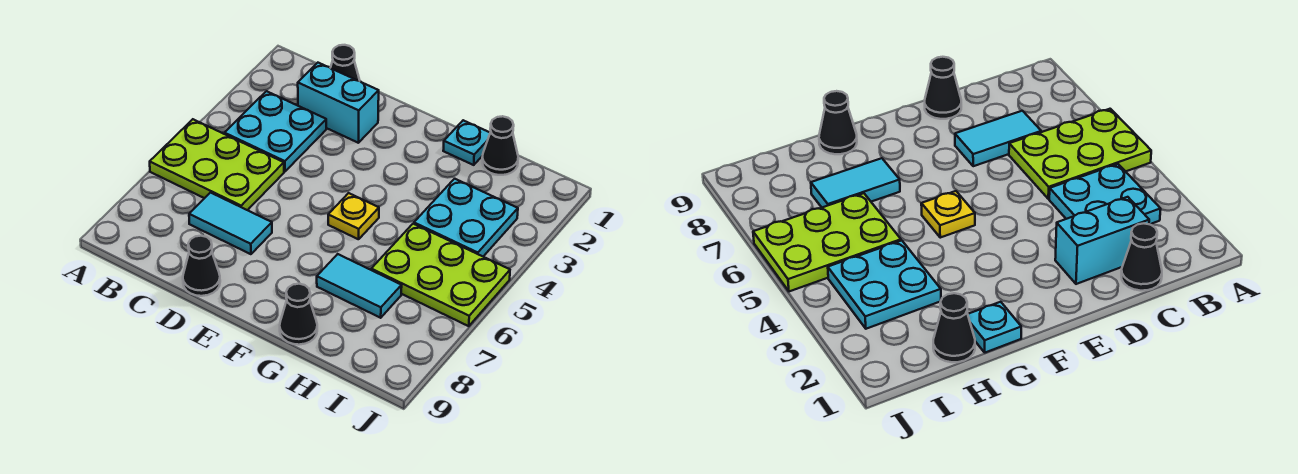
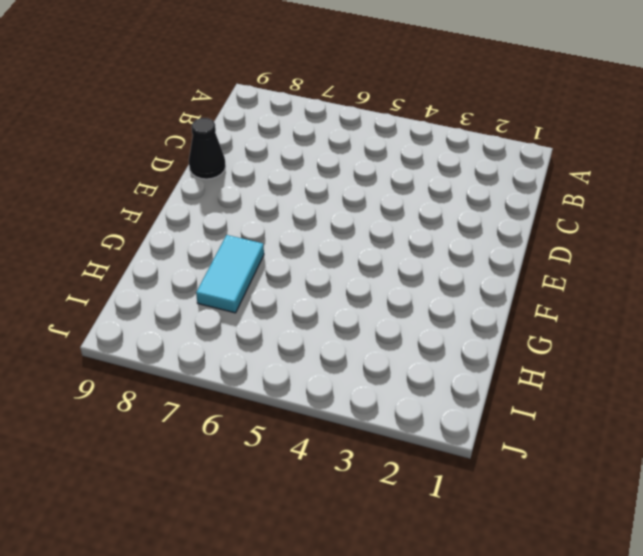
none -> lime 2x3 plate [150,119,284,210]
none -> cyan 2x2 plate [224,91,326,172]
none -> black 1x1 cone [331,45,360,81]

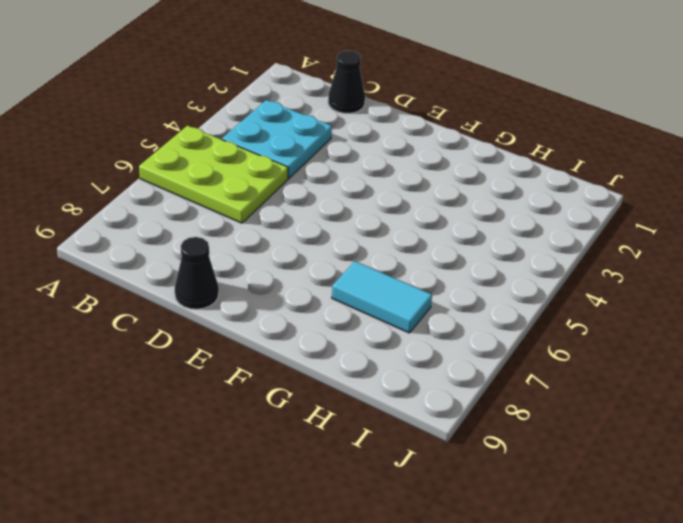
none -> cyan 1x2 brick [298,63,379,143]
none -> cyan 1x2 tile [189,193,272,254]
none -> yellow 1x1 plate [328,193,379,239]

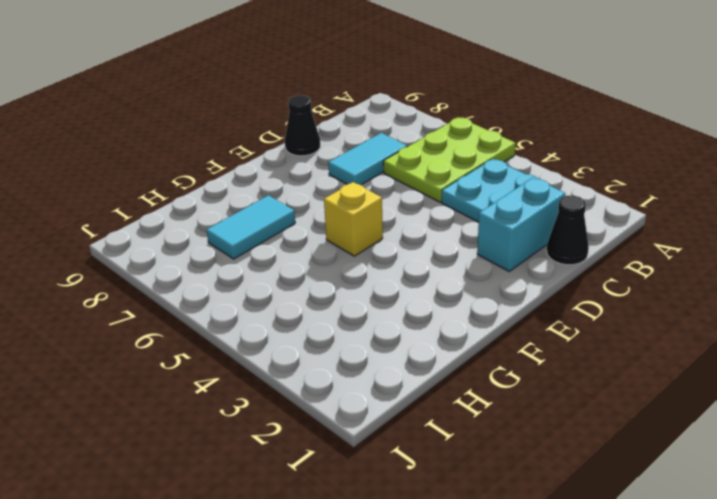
yellow 1x1 brick [324,182,383,256] -> yellow 1x1 plate [328,193,379,239]
none -> cyan 1x1 plate [443,120,490,165]
none -> black 1x1 cone [280,284,317,345]
none -> black 1x1 cone [482,116,518,175]

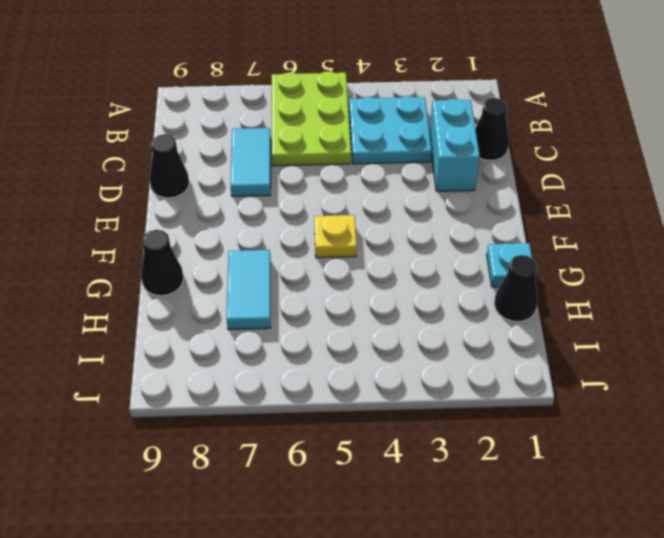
none -> cyan 2x2 plate [414,179,518,256]
none -> lime 2x3 plate [371,224,510,326]

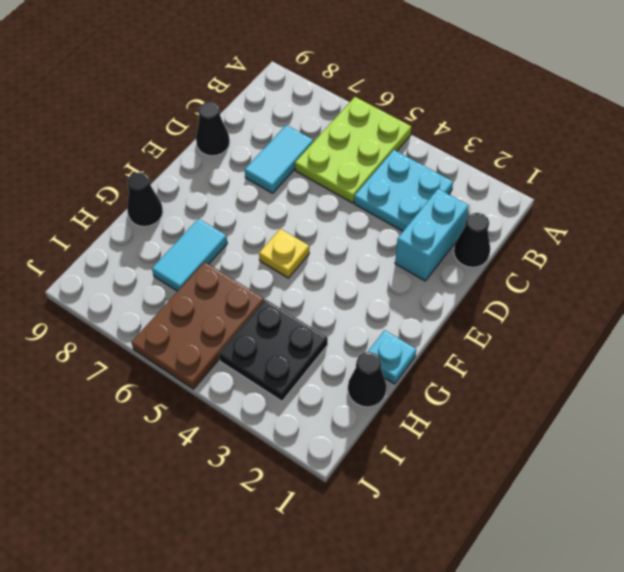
black 2x2 plate [219,299,328,401] -> cyan 2x2 plate [414,179,518,256]
brown 2x3 plate [131,262,264,389] -> lime 2x3 plate [371,224,510,326]

